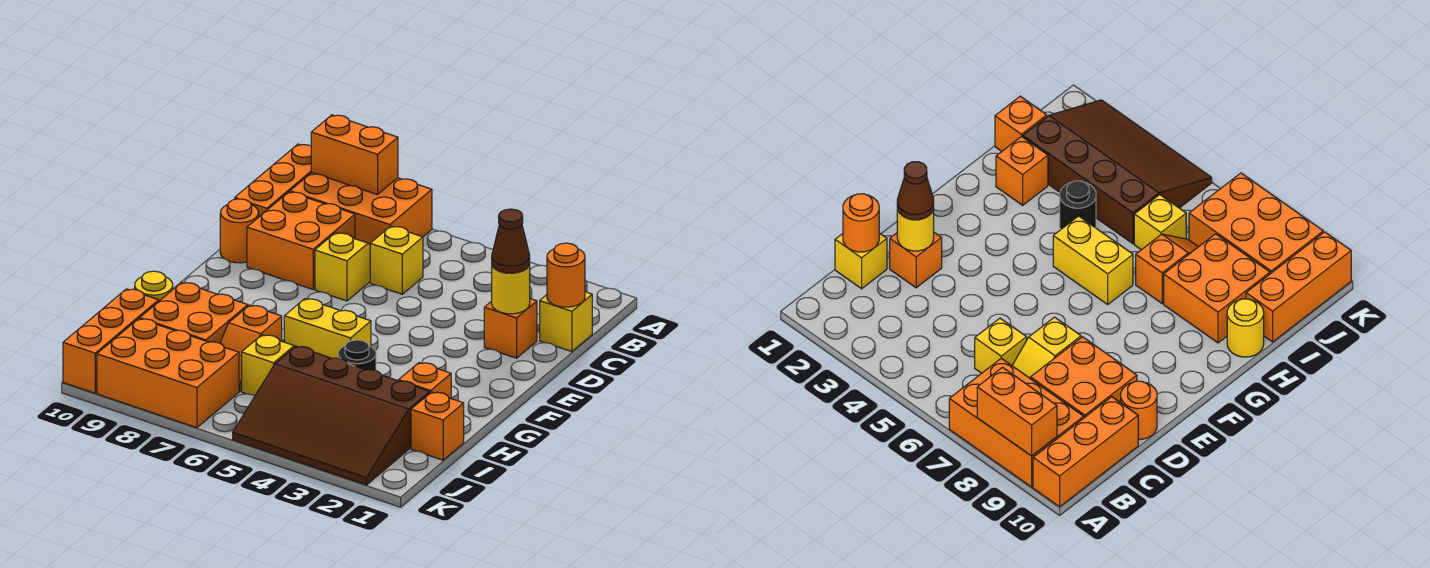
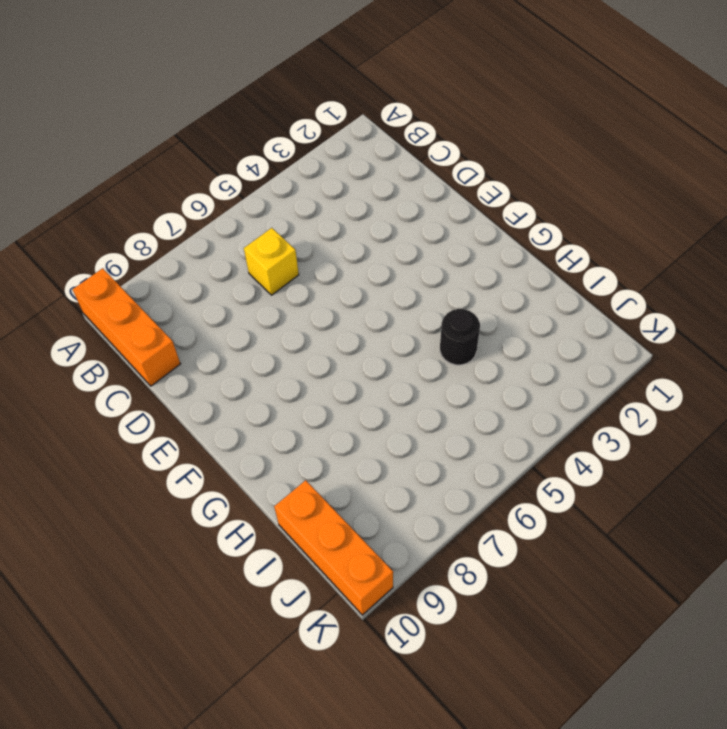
none -> orange 2x3 brick [290,173,432,244]
none -> yellow 1x1 brick [540,292,592,352]
none -> yellow 1x2 slope [315,233,370,301]

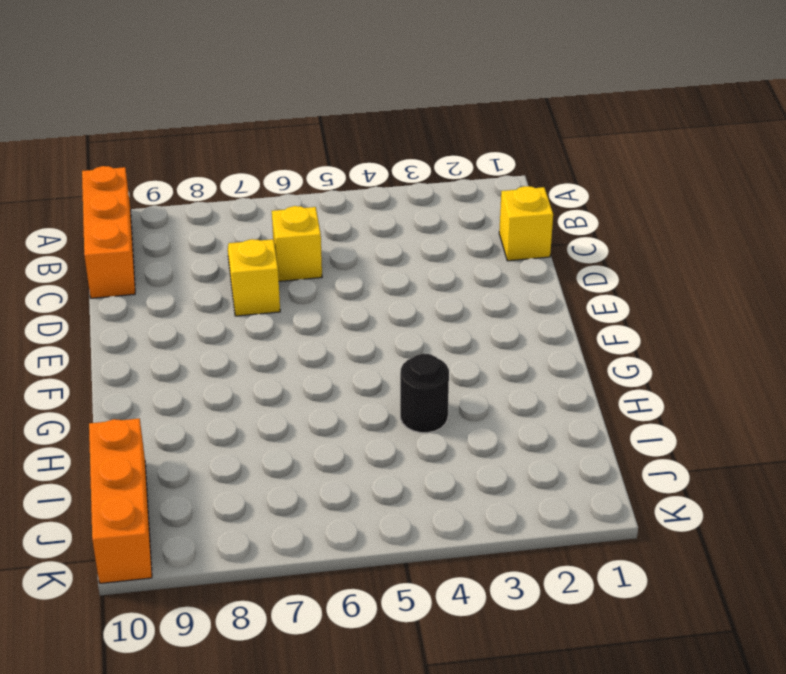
none -> orange 2x3 brick [290,173,432,244]
none -> orange 2x2 brick [247,192,355,289]
none -> orange 1x1 brick [484,299,537,358]

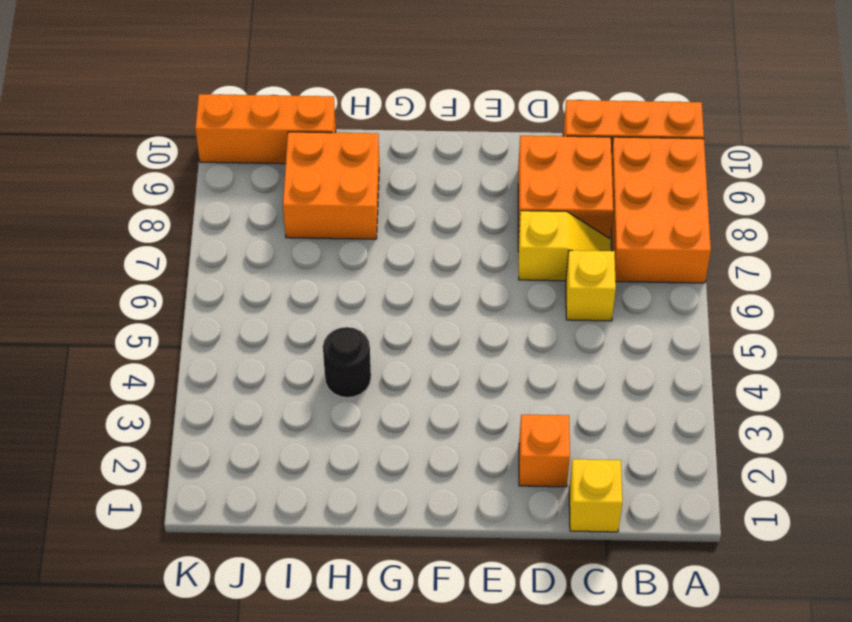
none -> orange 1x1 round brick [220,199,259,263]
none -> yellow 1x2 brick [284,299,371,359]
none -> orange 1x1 brick [399,363,451,398]

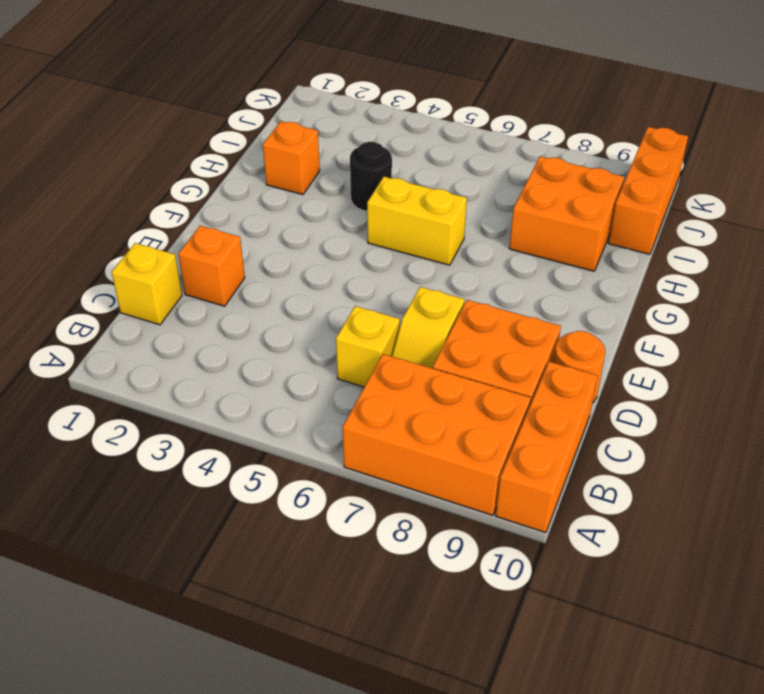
none -> orange 1x2 slope [220,305,282,392]
none -> yellow 1x1 round brick [135,271,173,301]
none -> orange 1x1 brick [411,392,464,460]

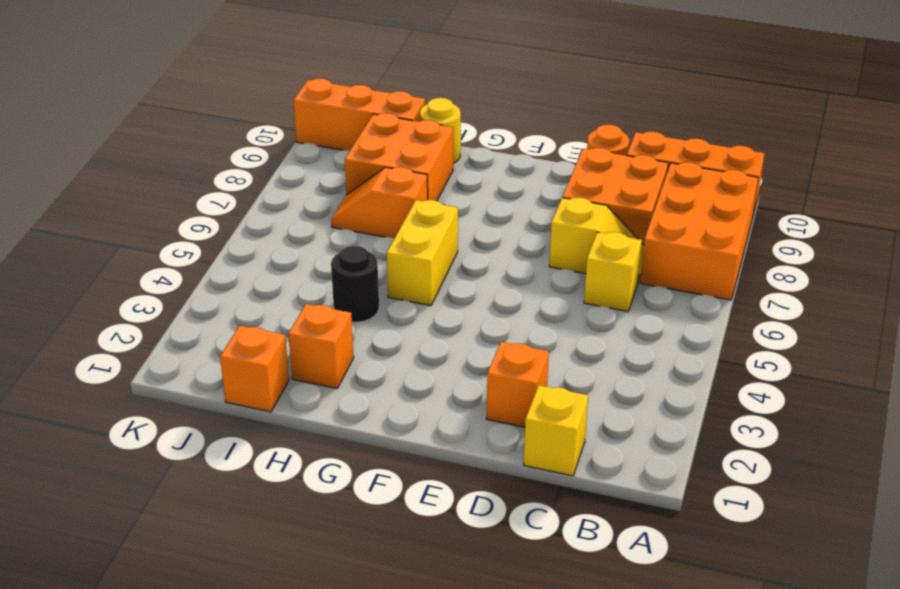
none -> brown 3x4 slope [233,346,430,485]
none -> yellow 1x1 brick [242,335,294,396]
none -> orange 2x3 brick [97,319,239,428]

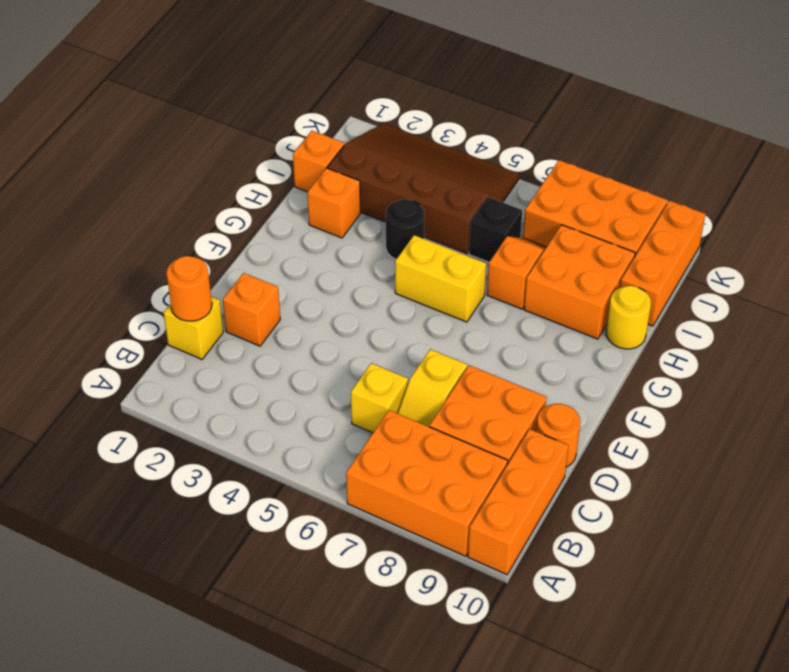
black 1x1 brick [469,197,522,262] -> yellow 1x1 brick [242,335,294,396]
none -> orange 1x2 brick [311,115,398,195]
none -> yellow 1x1 round brick [492,264,530,314]
none -> brown 1x1 cone [492,209,530,273]

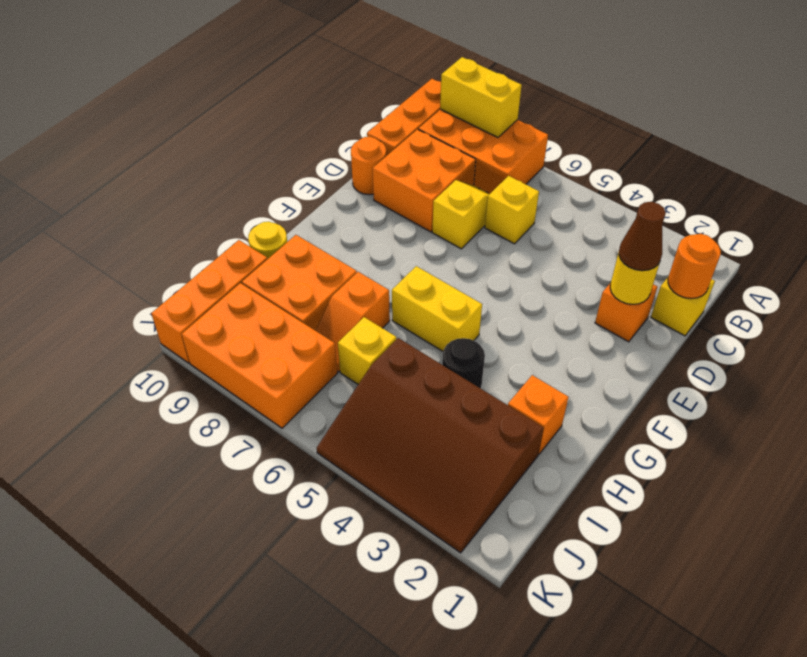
yellow 1x2 brick [440,57,522,137] -> orange 1x2 brick [311,115,398,195]
none -> orange 1x1 brick [411,392,464,460]

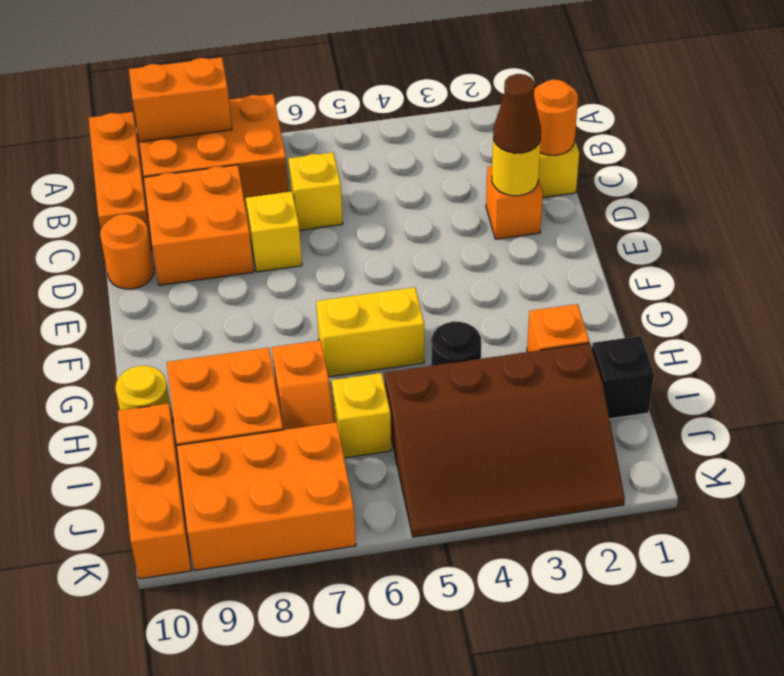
black 1x1 brick [592,336,654,419] -> orange 1x1 brick [411,392,464,460]

